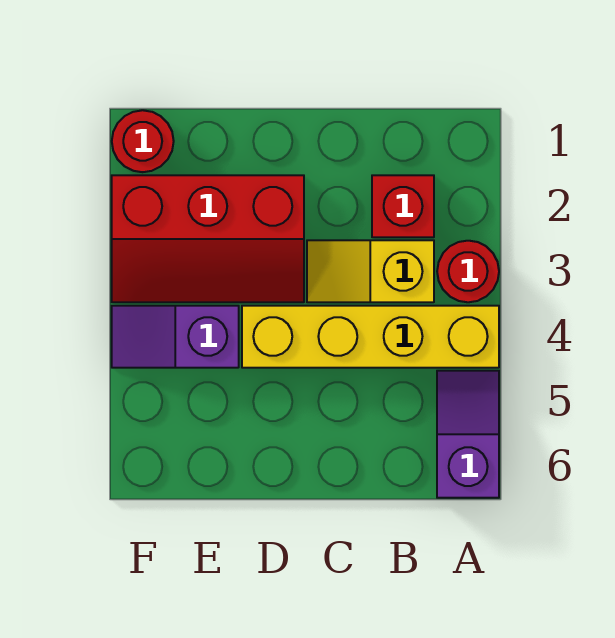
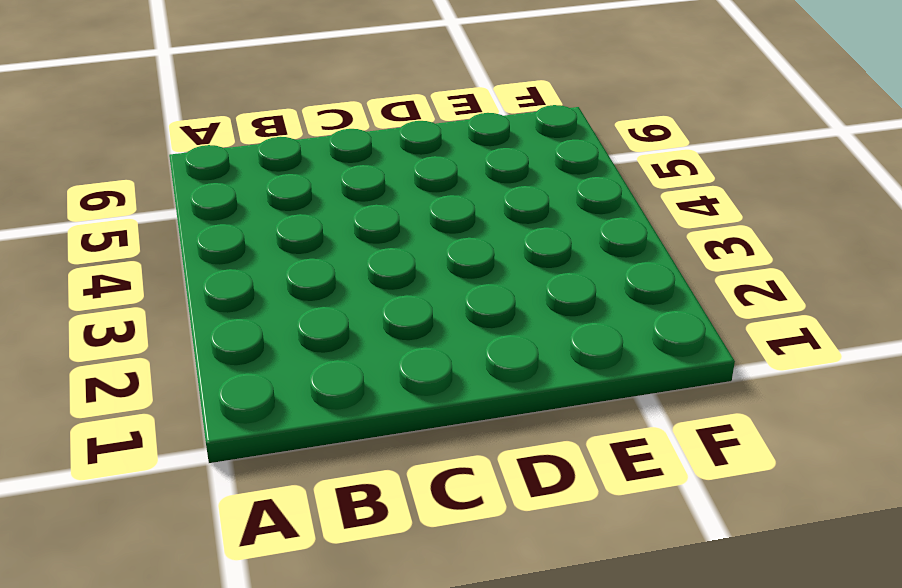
none -> red 1x1 round brick [437,241,499,302]
none -> yellow 1x4 brick [242,306,499,368]

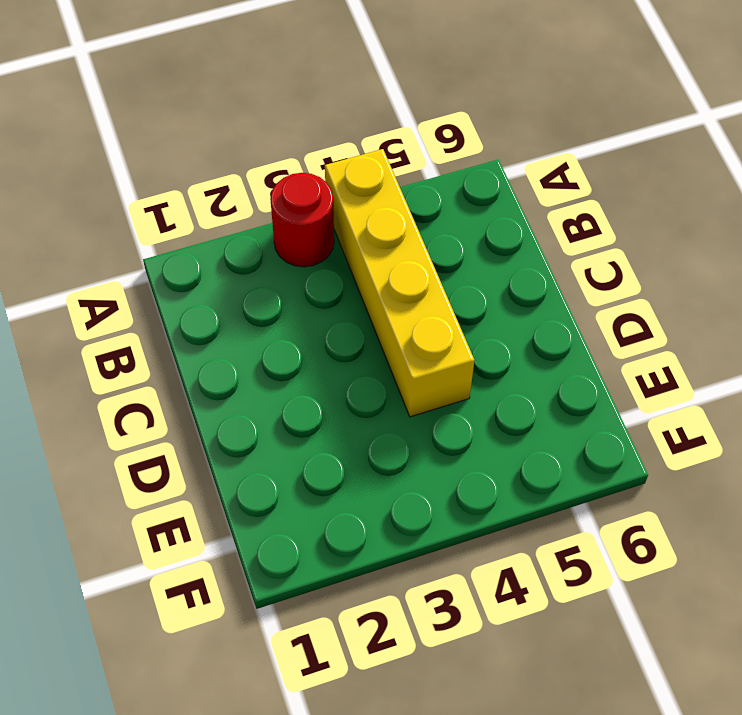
none -> purple 1x2 slope [437,371,499,498]
none -> red 1x1 brick [372,175,434,237]

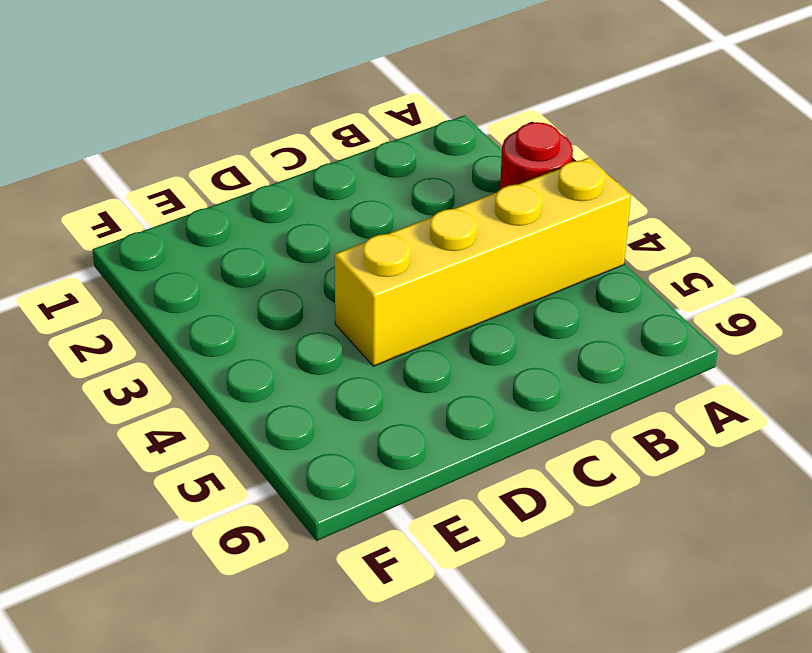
none -> purple 1x2 slope [437,371,499,498]
none -> red 1x1 brick [372,175,434,237]

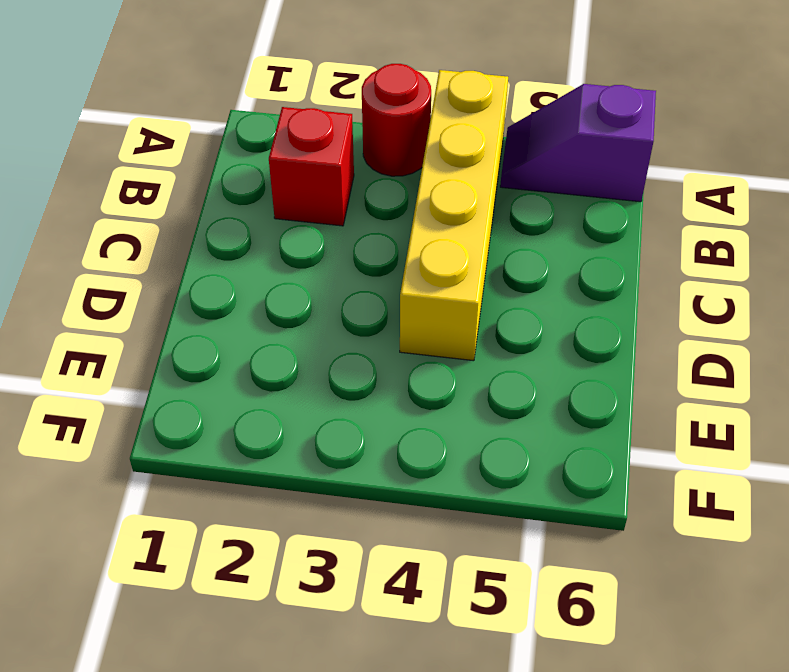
none -> yellow 1x2 slope [307,240,434,302]
none -> red 2x3 slope [112,175,304,302]

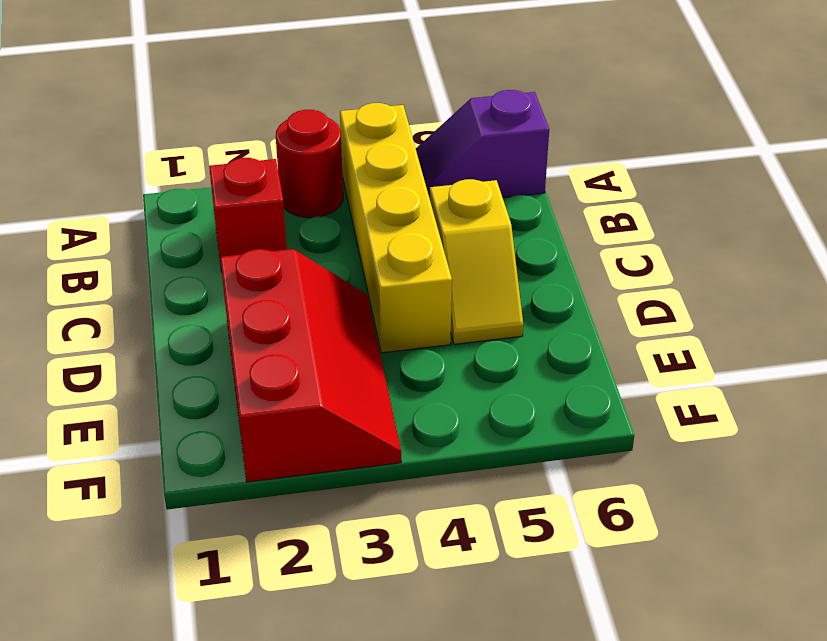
yellow 1x2 slope [430,179,523,344] -> yellow 1x2 slope moved to [307,240,434,302]
none -> purple 1x2 slope [112,306,239,368]
none -> red 1x1 round brick [112,110,174,172]

